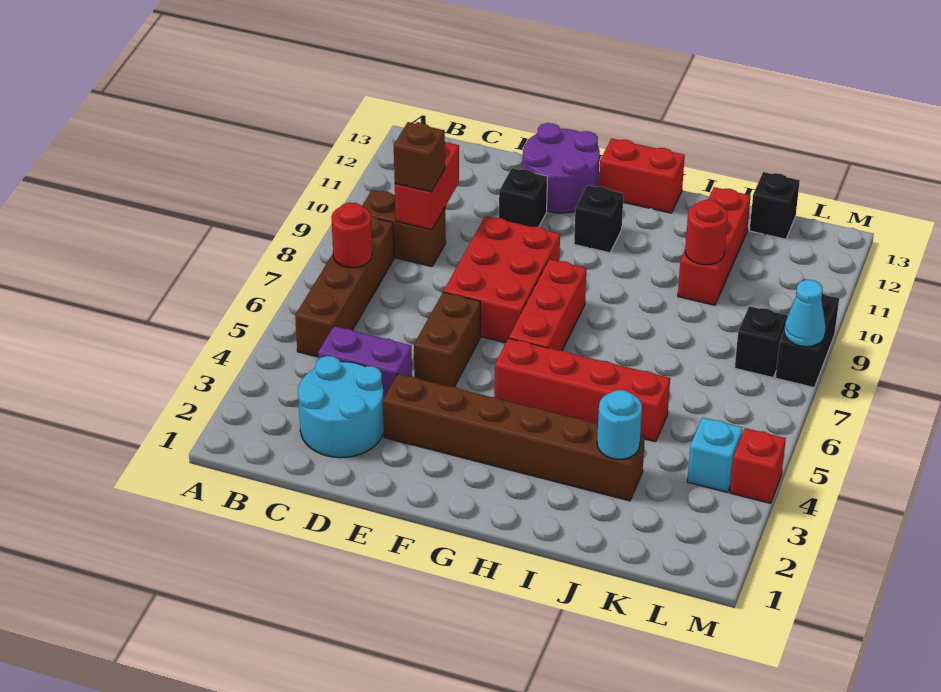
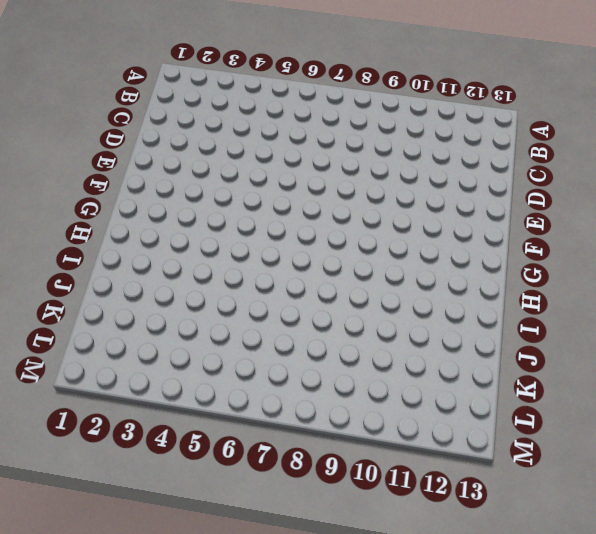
none -> brown 1x4 brick [295,216,394,357]
none -> brown 1x2 brick [362,190,446,266]
none -> cyan 2x2 round brick [298,356,384,458]

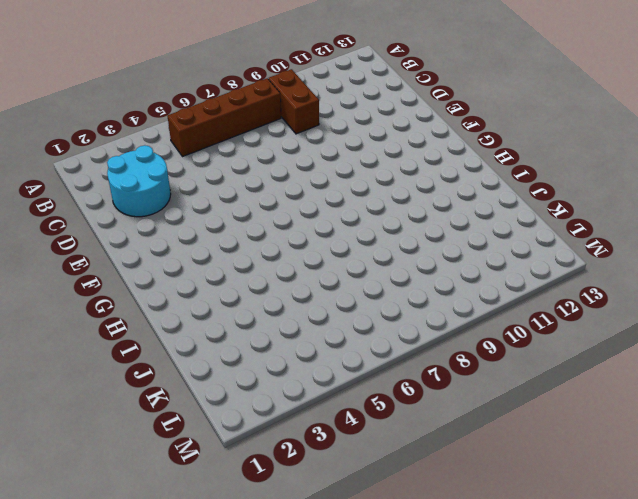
none -> purple 1x2 brick [318,326,412,399]
none -> brown 1x6 brick [383,374,645,501]
none -> brown 1x2 brick [414,292,480,387]

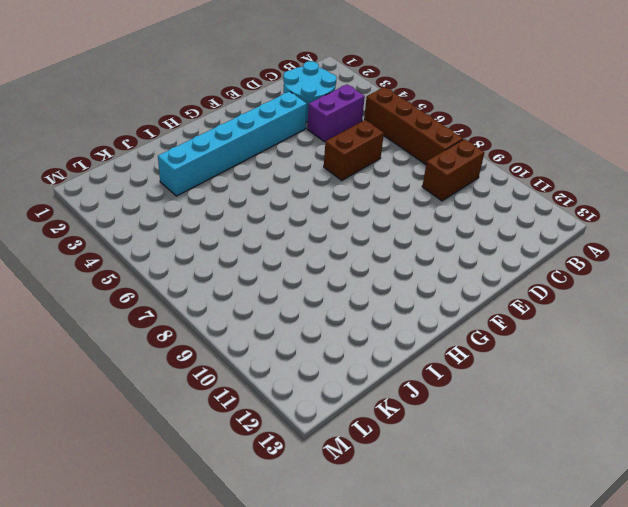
brown 1x2 brick [324,120,384,180] -> brown 1x2 brick turned to [414,292,480,387]
cyan 1x6 brick [158,91,307,196] -> brown 1x6 brick [383,374,645,501]
none -> red 2x3 brick [444,216,560,343]
none -> black 1x1 brick [499,168,548,227]
none -> purple 2x2 round brick [523,123,600,213]

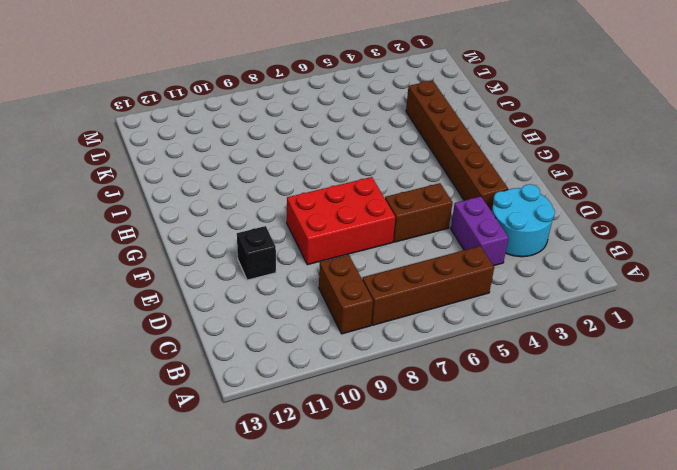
none -> purple 2x2 round brick [523,123,600,213]
none -> red 1x4 brick [494,338,670,442]
none -> red 1x3 brick [509,259,586,351]

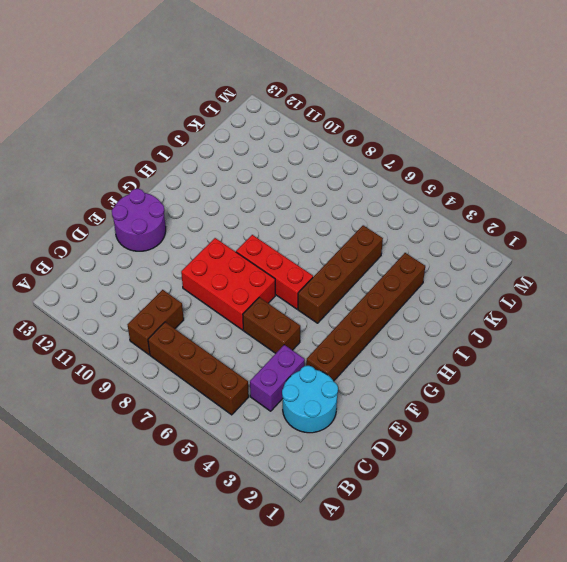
brown 1x4 brick [298,225,383,323] -> red 1x4 brick [494,338,670,442]
none -> black 1x1 brick [499,168,548,227]
none -> black 1x1 brick [574,185,624,253]
none -> red 1x2 brick [599,139,685,213]

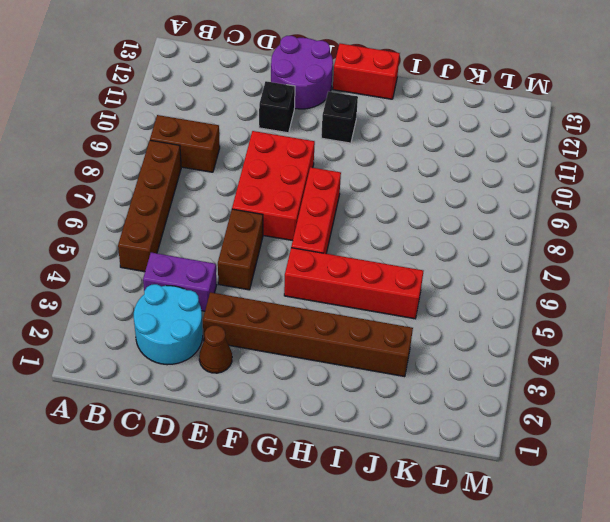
brown 1x1 cone [199,325,232,373] -> none
none -> red 1x3 brick [678,187,751,305]
none -> black 1x1 brick [750,172,800,239]
none -> cyan 1x1 brick [687,417,743,493]

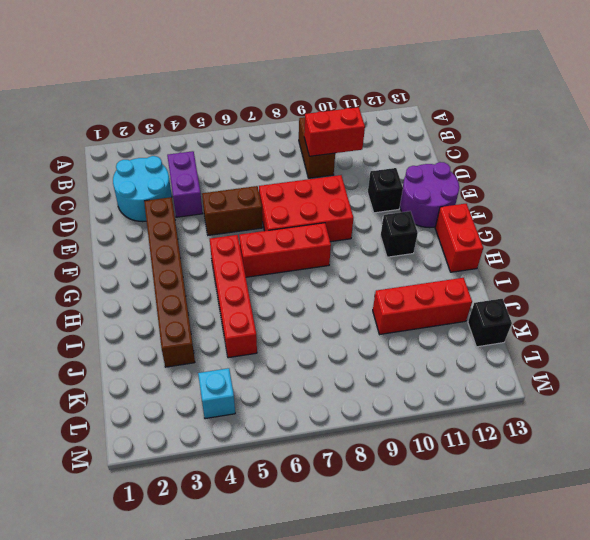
none -> brown 1x4 brick [295,216,394,357]
none -> black 1x1 brick [735,306,788,378]
none -> red 1x1 brick [730,428,786,503]

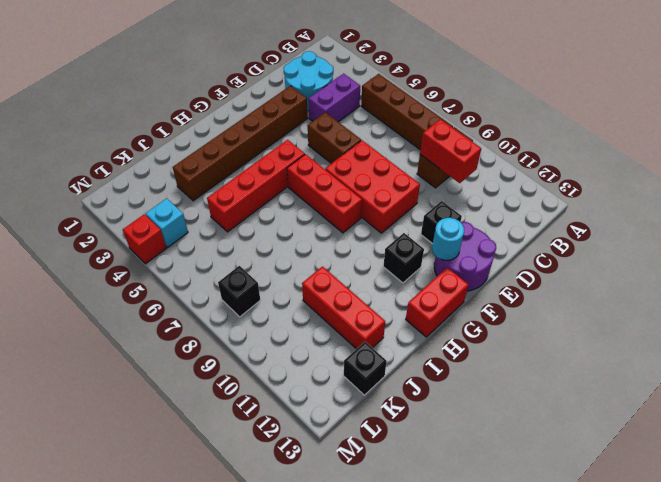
cyan 1x1 round brick [432,218,464,260] -> cyan 1x1 round brick moved to [597,390,642,459]
none -> black 1x2 brick [775,293,839,387]
none -> red 1x1 round brick [331,202,372,268]
none -> red 1x1 round brick [685,200,728,265]

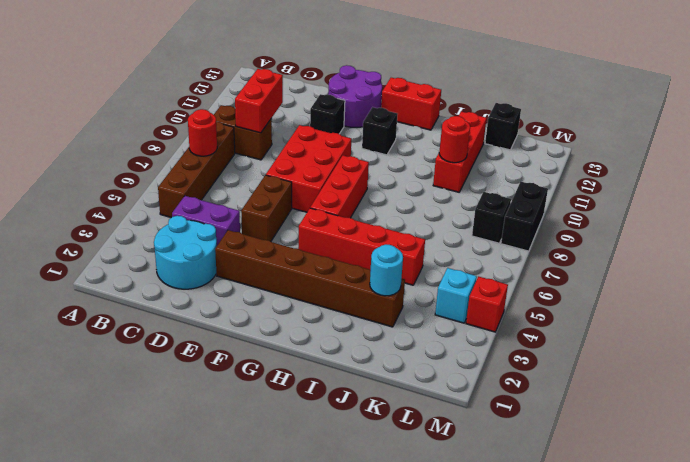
none -> cyan 1x1 cone [784,280,826,347]
none -> brown 1x1 brick [394,122,445,192]

